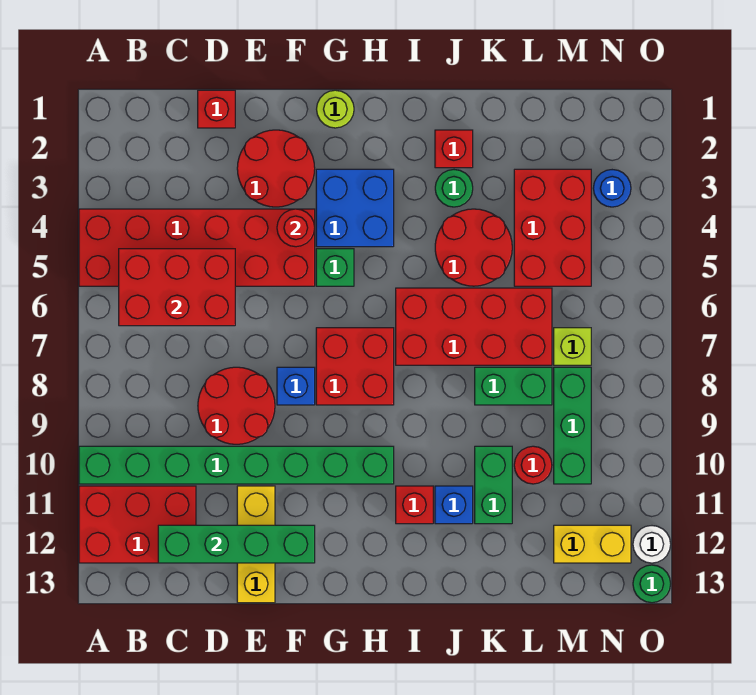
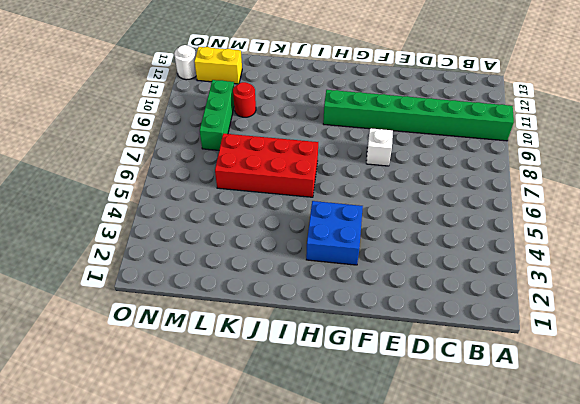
white 1x1 brick [366,128,393,166] -> blue 1x1 brick [277,367,315,405]
none -> red 2x6 brick [79,209,315,286]
none -> red 2x3 brick [79,486,196,563]
none -> red 1x1 brick [198,90,235,128]
none -> red 2x2 round brick [198,367,275,444]

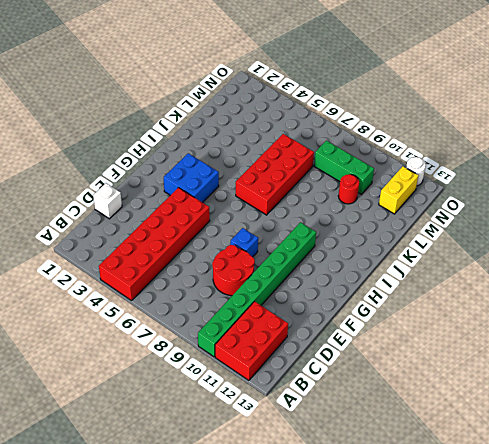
white 1x1 brick [93,183,122,219] -> red 1x1 brick [198,90,235,128]
none -> red 2x2 round brick [237,130,315,207]
none -> yellow 1x3 brick [237,486,275,603]
none -> lime 1x1 round brick [317,90,354,128]
none -> green 1x1 brick [316,249,354,286]

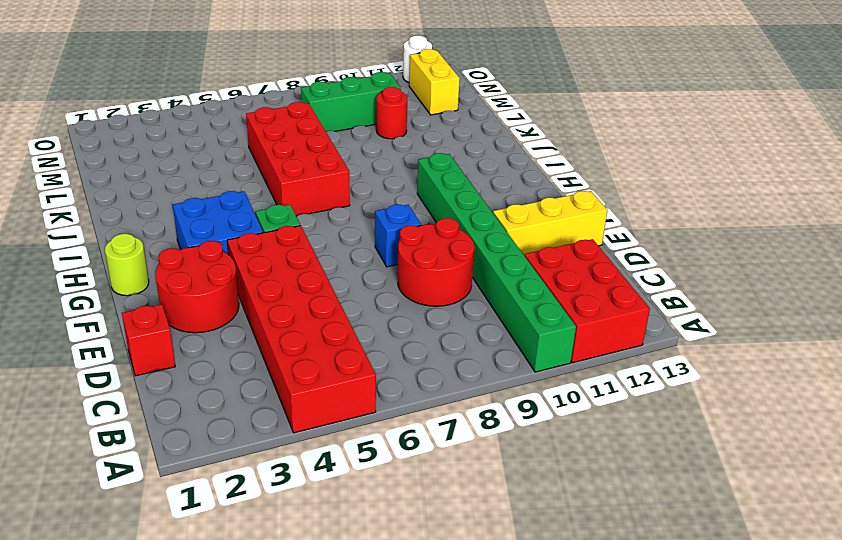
none -> red 2x2 brick [316,328,394,405]
none -> red 1x1 brick [396,486,433,524]
none -> red 1x1 brick [435,130,473,168]
none -> green 1x1 round brick [435,170,473,207]

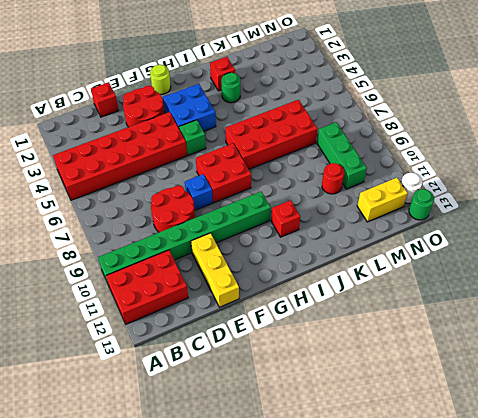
none -> red 2x2 round brick [435,209,512,286]
none -> blue 1x1 brick [435,486,473,524]
none -> green 1x2 brick [475,367,552,405]
none -> green 1x2 brick [475,446,512,524]

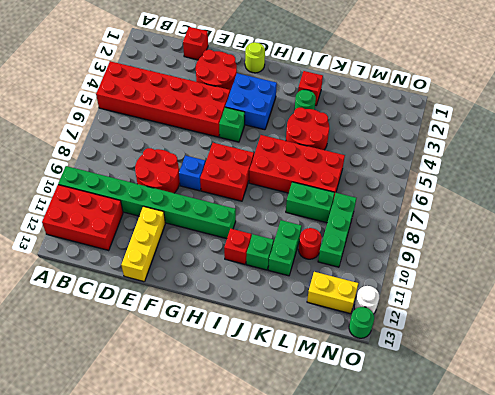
green 1x1 brick [246,234,274,270] -> blue 1x1 brick [435,486,473,524]
none -> red 2x3 brick [514,169,591,286]
none -> lime 1x1 brick [554,328,591,365]
none -> blue 1x1 round brick [593,170,631,207]
none -> red 2x3 brick [119,249,235,326]

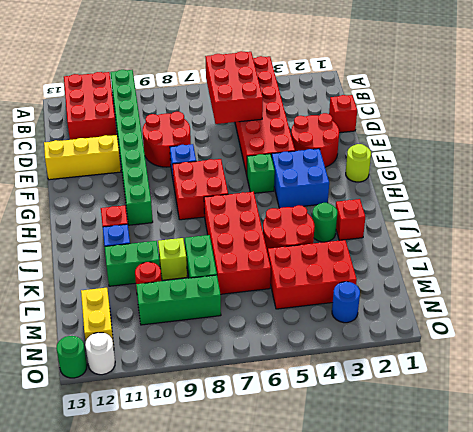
lime 1x1 brick [158,238,187,280] -> lime 1x1 brick moved to [554,328,591,365]
none -> green 1x4 brick [158,525,315,563]
none -> red 1x1 round brick [277,209,315,247]

